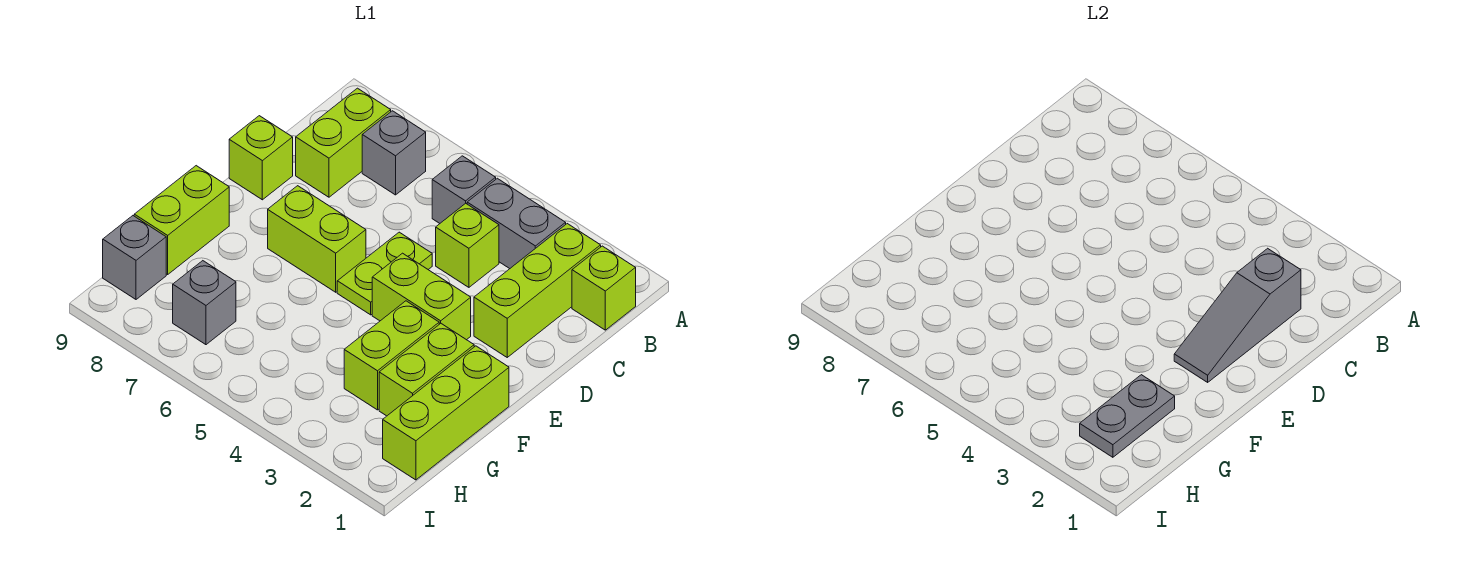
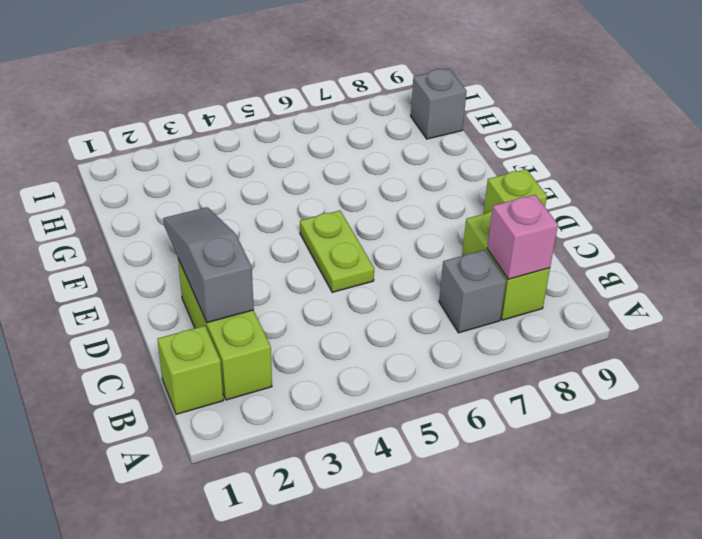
pink 1x1 brick [487,195,558,279] -> none
none -> grey 1x2 brick [467,178,566,269]
none -> grey 1x1 brick [432,156,496,223]
none -> lime 1x1 brick [436,203,499,287]

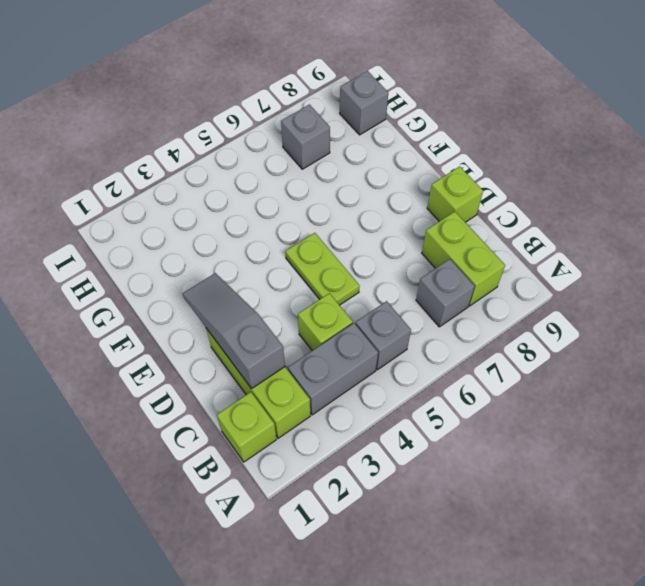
none -> lime 1x2 brick [372,253,471,340]
none -> lime 1x2 brick [268,186,366,292]
none -> lime 1x3 brick [383,346,509,480]

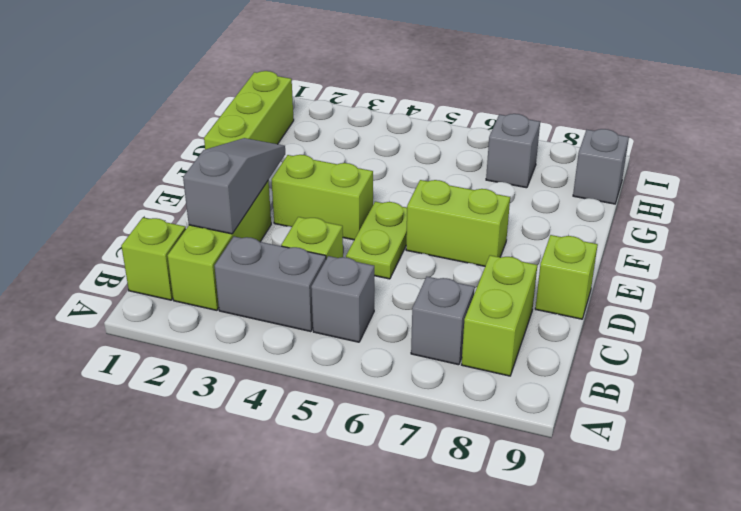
none -> lime 1x2 brick [379,324,474,416]
none -> lime 1x2 brick [344,301,439,410]
none -> lime 1x2 brick [134,166,229,274]

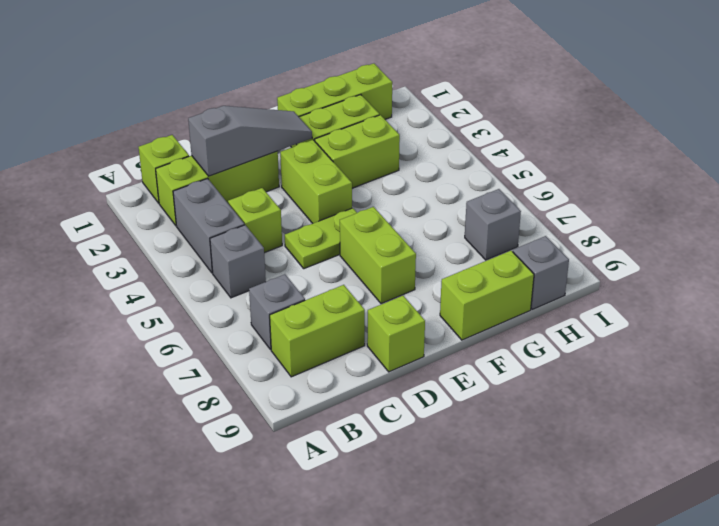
none -> grey 1x2 plate [1080,375,1175,457]

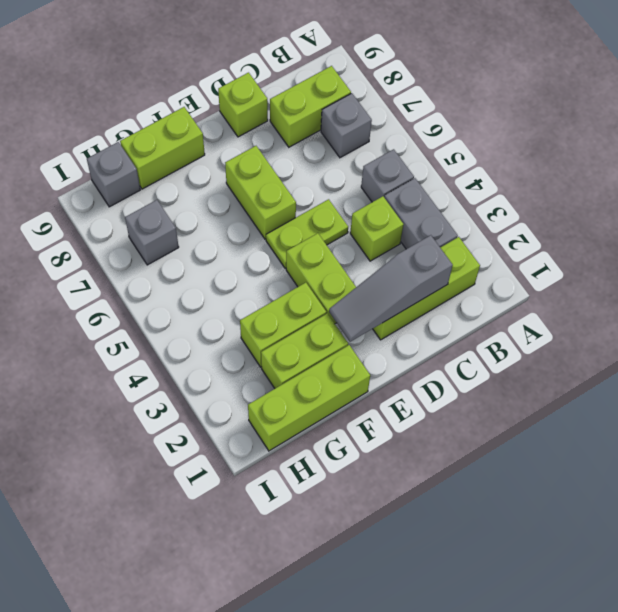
none -> lime 1x1 brick [572,246,636,330]
none -> grey 1x2 plate [1080,375,1175,457]

